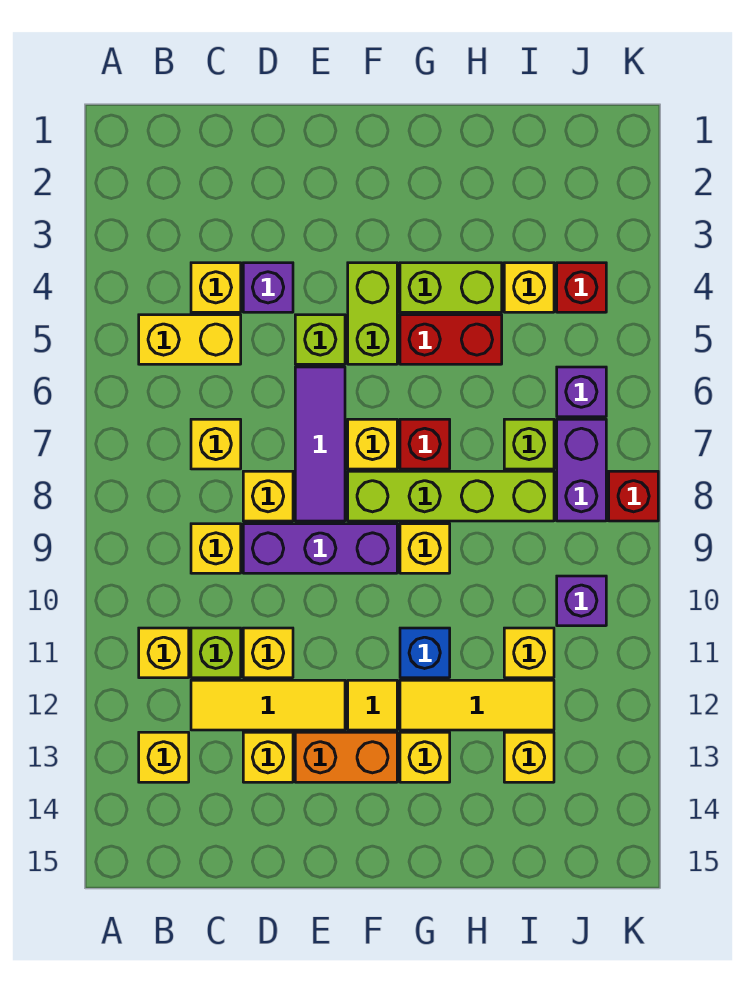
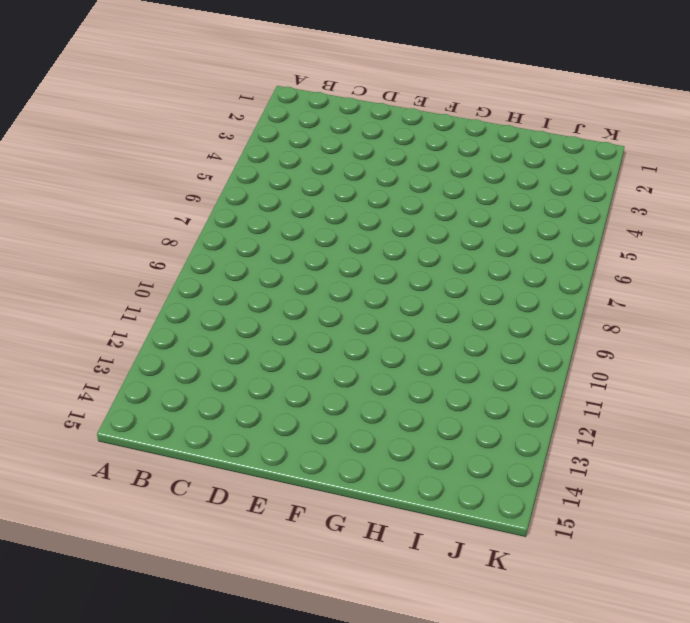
none -> yellow 1x2 brick [139,315,241,364]
none -> yellow 1x1 brick [139,628,189,678]
none -> yellow 1x1 brick [139,732,189,782]
none -> yellow 1x1 brick [191,263,241,312]

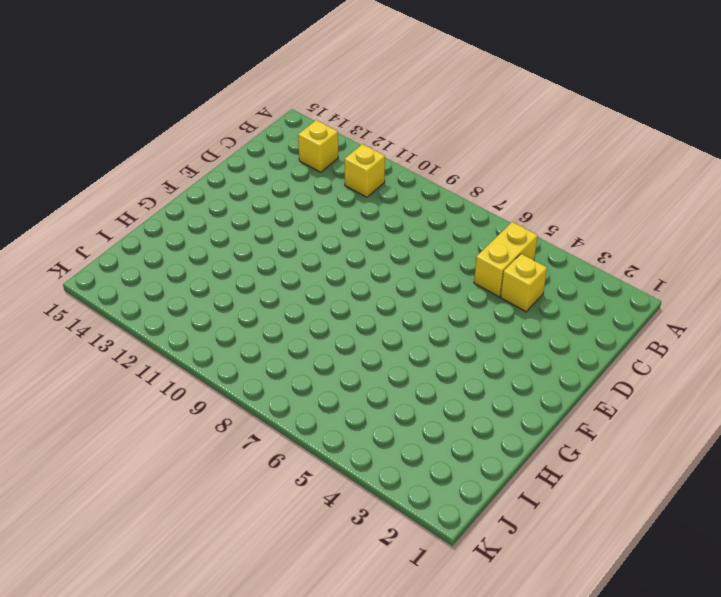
none -> yellow 1x1 brick [191,419,241,469]
none -> yellow 1x1 brick [191,524,241,573]
none -> lime 1x1 brick [191,628,241,678]
none -> yellow 1x3 tile [191,680,345,730]

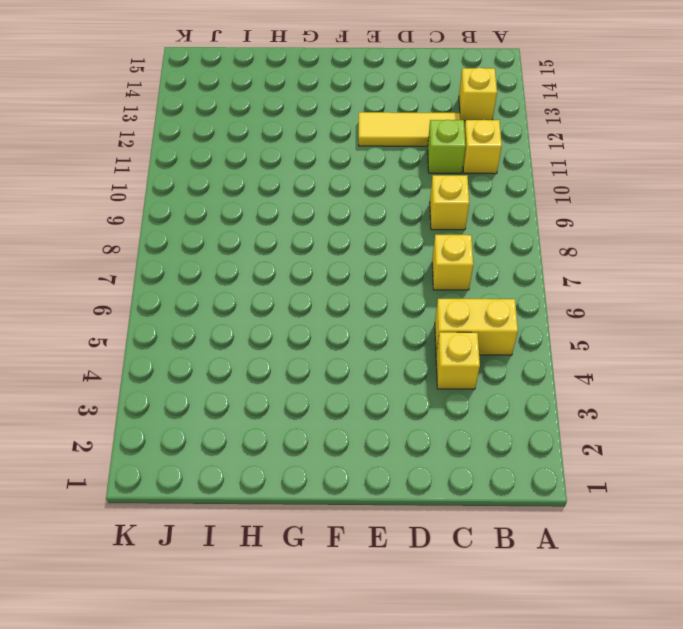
none -> purple 1x1 brick [243,263,293,312]
none -> yellow 1x1 brick [243,471,293,521]
none -> purple 1x3 brick [243,524,397,573]
none -> yellow 1x1 brick [243,628,293,678]

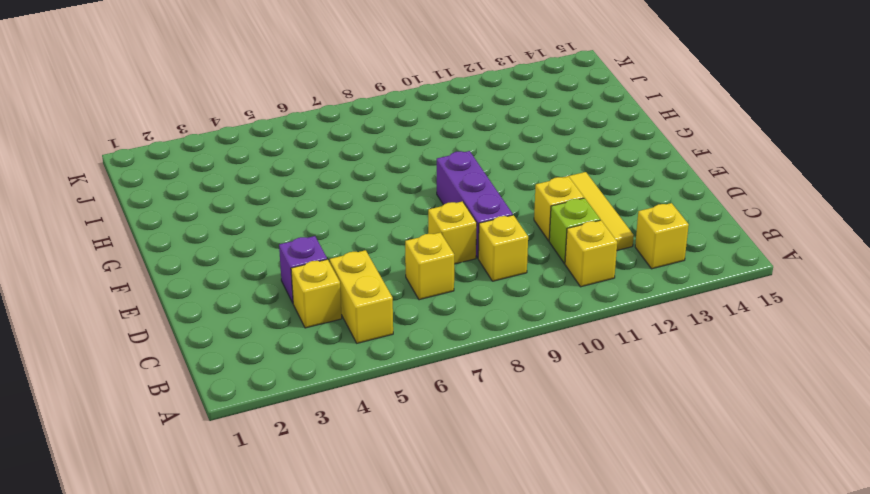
none -> yellow 1x1 brick [243,732,293,782]
none -> lime 1x1 brick [295,315,345,364]
none -> purple 1x3 tile [295,367,345,521]
none -> orange 1x2 brick [295,732,397,782]

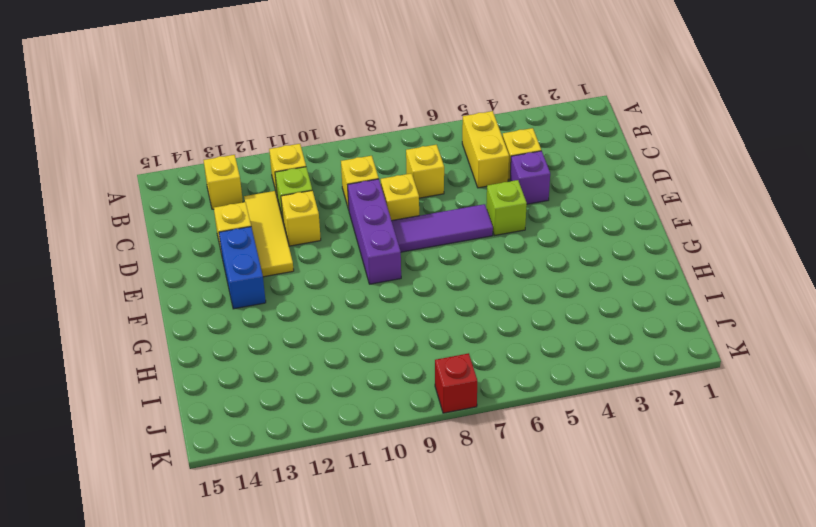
blue 1x2 brick [219,227,266,309] -> orange 1x2 brick [295,732,397,782]
none -> lime 1x2 brick [348,263,397,364]
none -> yellow 1x1 brick [348,419,397,469]
none -> lime 1x4 brick [348,471,554,521]
none -> yellow 1x1 tile [348,680,397,730]

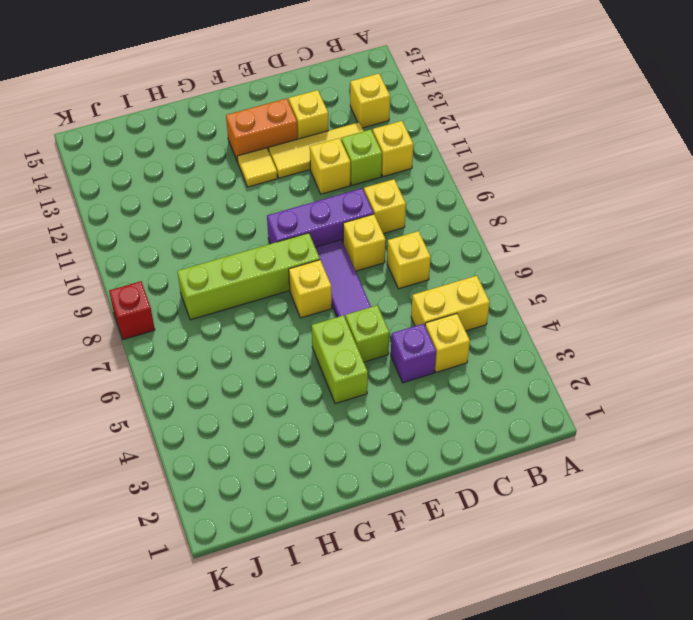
none -> lime 1x2 brick [400,263,502,312]
none -> red 1x2 brick [400,315,502,364]
none -> red 1x1 brick [400,419,450,469]
none -> yellow 1x1 brick [400,524,450,573]

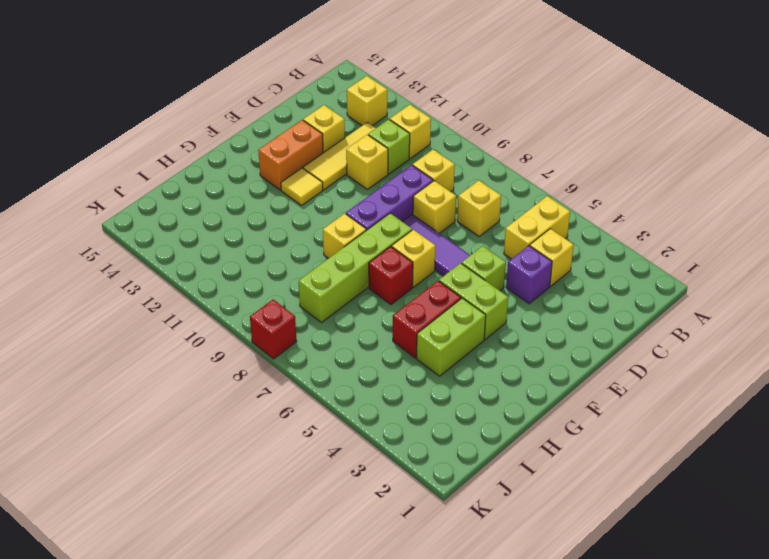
none -> blue 1x1 brick [400,628,450,678]
none -> yellow 1x3 tile [400,680,554,730]
none -> yellow 1x1 brick [400,732,450,782]
none -> yellow 1x1 brick [504,263,554,312]

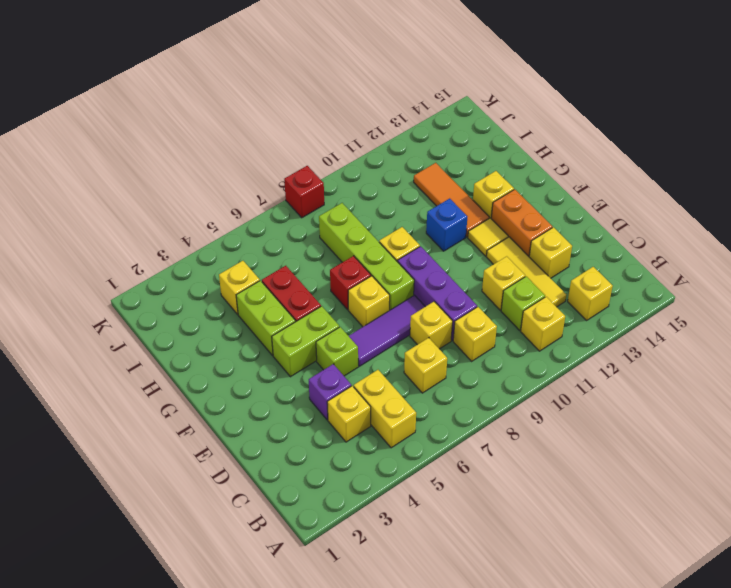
orange 1x3 tile [414,163,489,237] -> yellow 1x3 tile [400,680,554,730]
none -> lime 1x1 brick [504,419,554,469]
none -> yellow 1x1 brick [504,628,554,678]
none -> yellow 1x1 brick [504,732,554,782]
none -> red 1x1 brick [557,263,606,312]

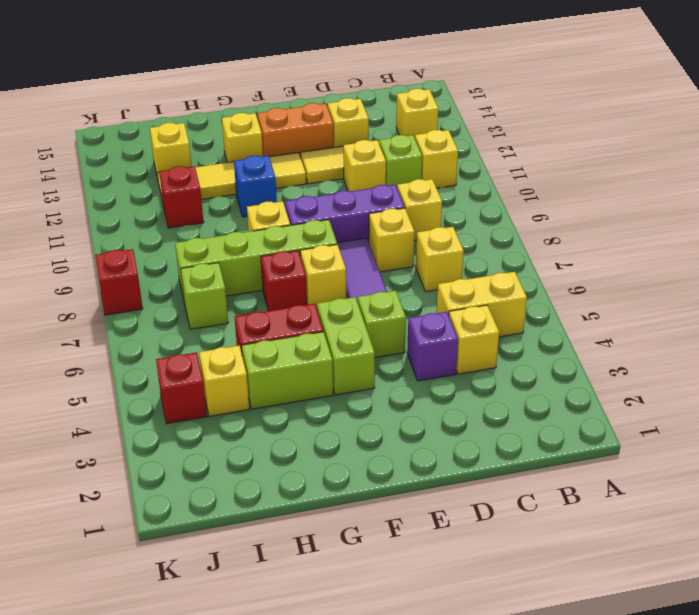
red 1x1 brick [159,166,204,228] -> yellow 1x1 brick [504,628,554,678]
none -> purple 1x1 brick [557,367,606,417]
none -> purple 1x2 brick [557,419,606,521]
none -> purple 1x1 brick [557,576,606,626]

